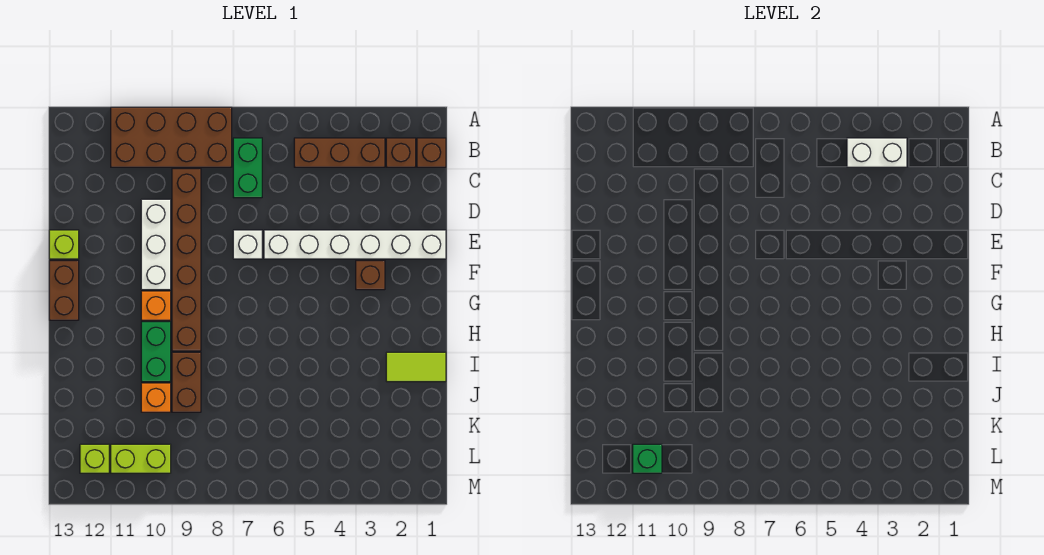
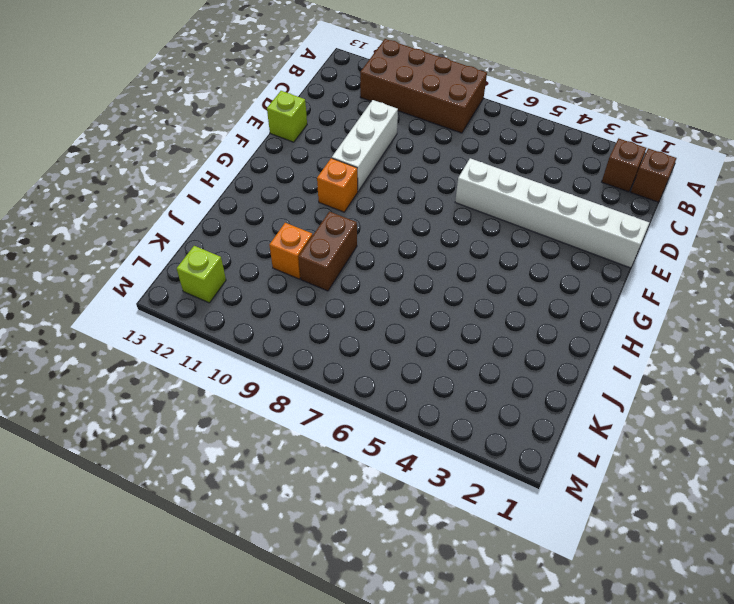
none -> brown 1x3 brick [294,138,385,167]
none -> green 1x2 brick [233,138,262,198]
none -> brown 1x6 brick [172,169,201,351]

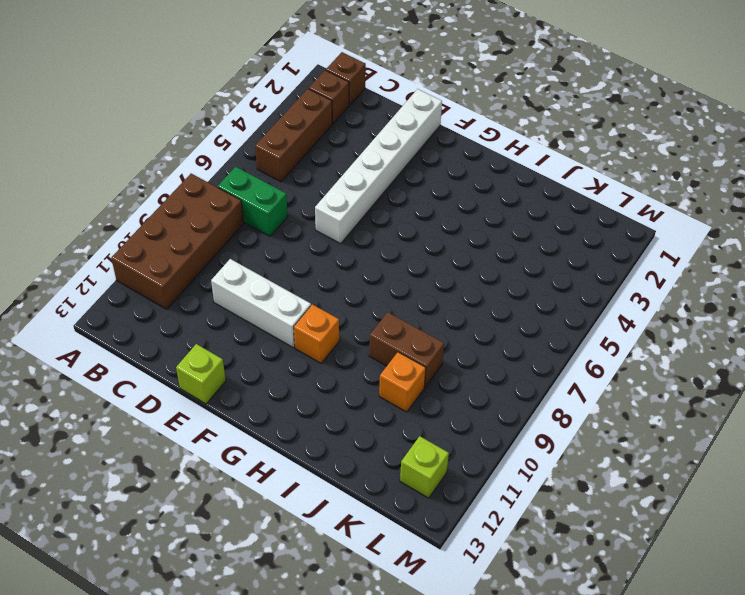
none -> brown 1x6 brick [172,169,201,351]
none -> white 1x1 brick [233,230,262,259]
none -> brown 1x1 brick [356,261,385,290]

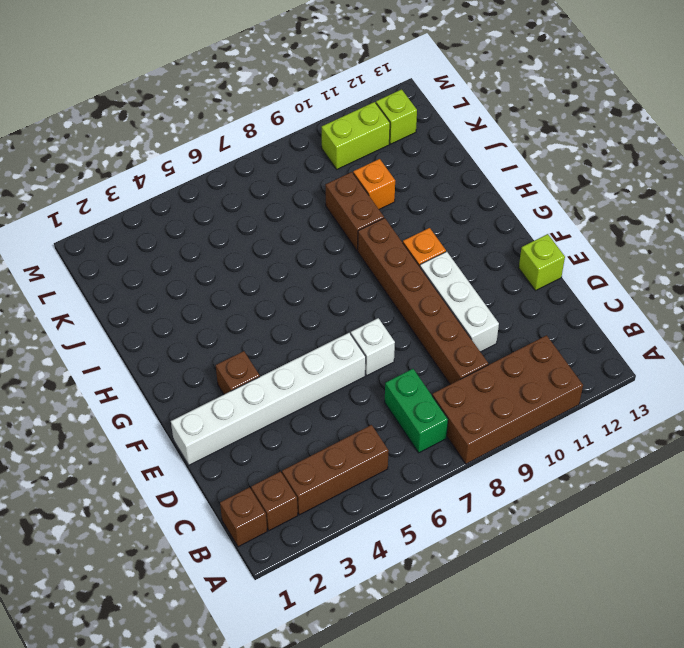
none -> brown 1x2 brick [49,261,79,320]
none -> green 1x2 brick [141,322,171,382]
none -> lime 1x2 tile [386,352,446,382]

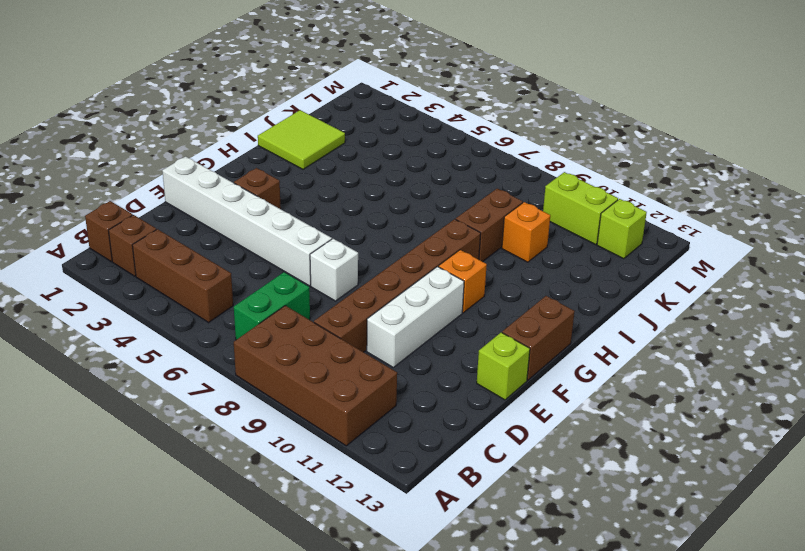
lime 2x2 tile [258,110,345,169] -> lime 1x2 tile [386,352,446,382]
none -> green 1x2 brick [141,322,171,382]
none -> white 1x2 brick [847,138,907,167]
none -> green 1x1 brick [633,444,662,473]

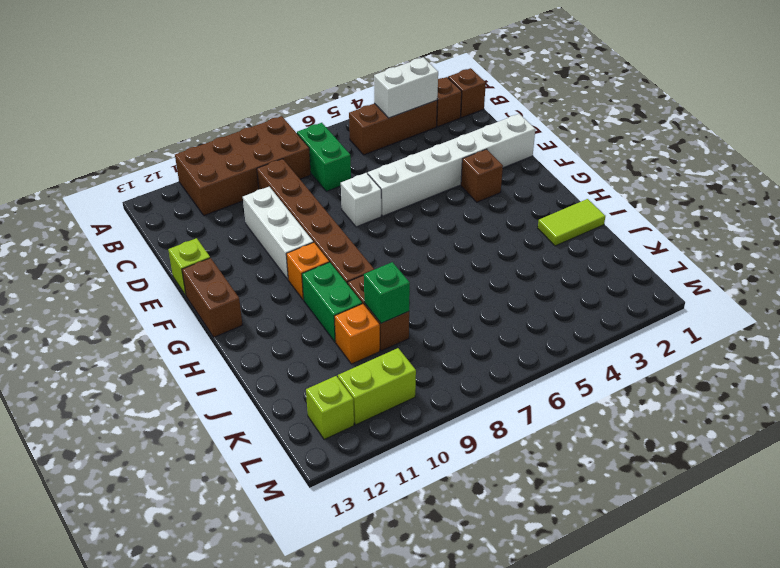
green 1x1 brick [364,262,410,323] -> green 1x1 brick moved to [633,444,662,473]

